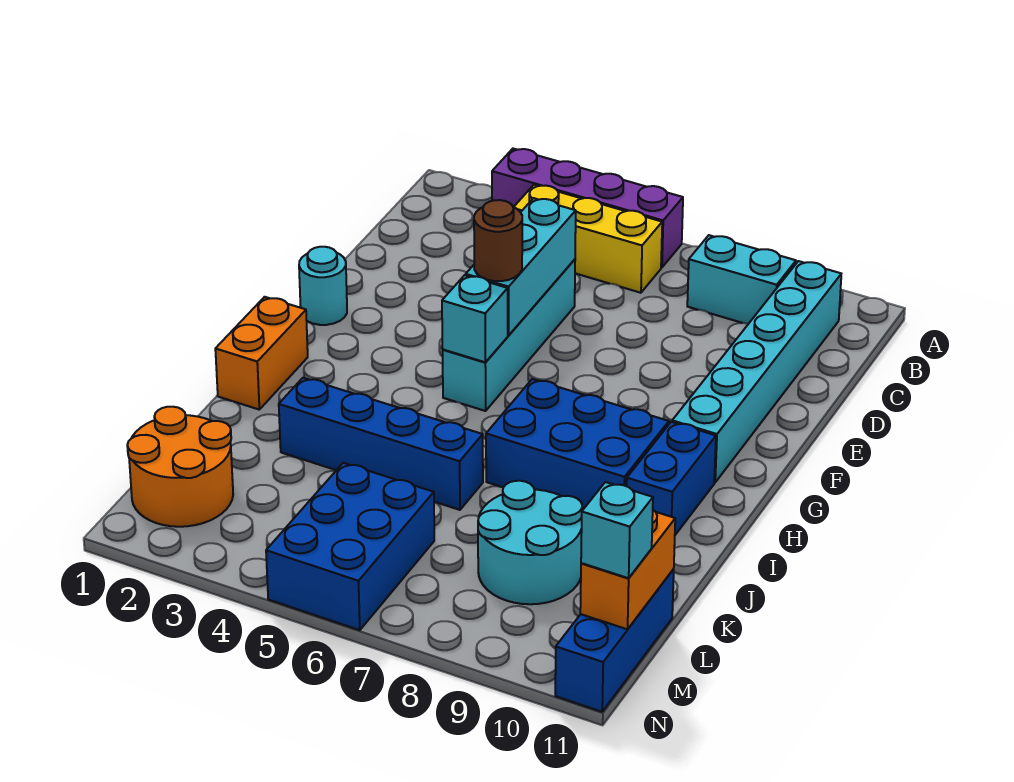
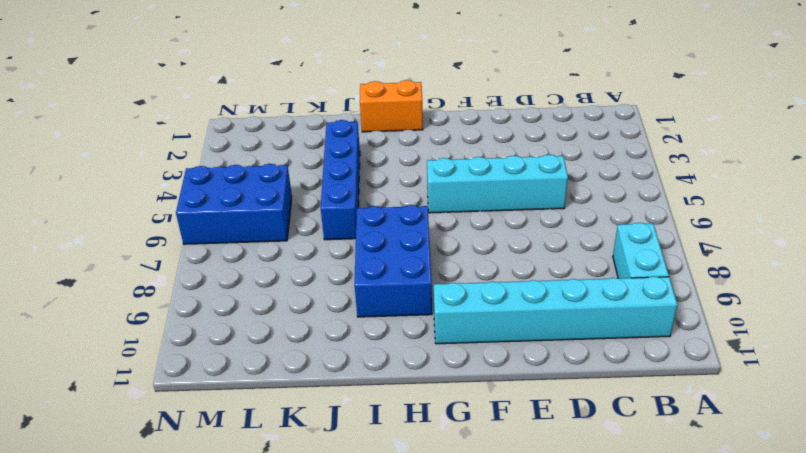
none -> purple 1x4 brick [492,149,683,268]
none -> yellow 1x3 brick [514,185,662,293]
none -> cyan 1x1 round brick [299,247,347,325]

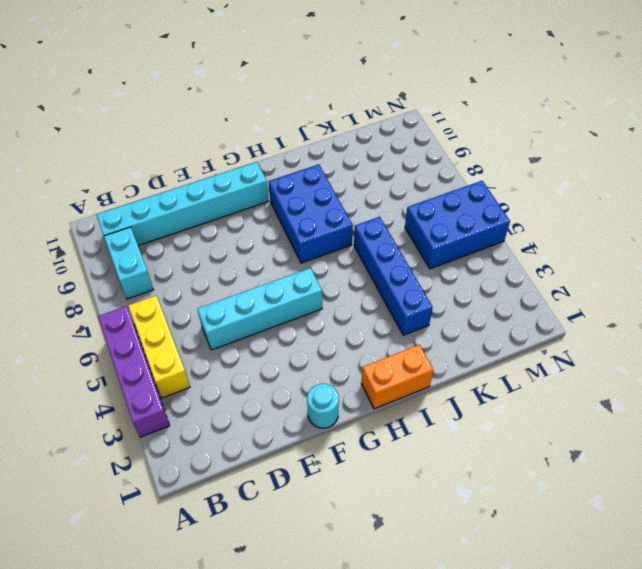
none -> blue 1x2 brick [627,422,716,535]
none -> cyan 2x2 round brick [478,481,582,604]
none -> orange 2x2 round brick [127,407,233,527]

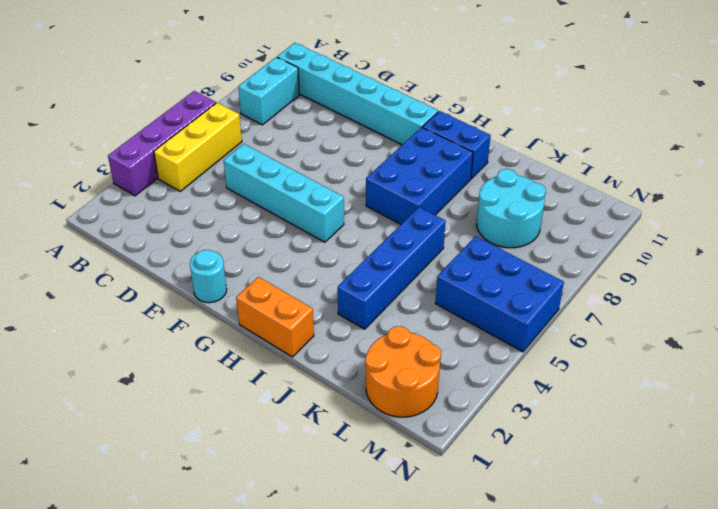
none -> blue 1x3 brick [555,569,674,712]
none -> cyan 1x3 brick [466,198,576,335]
none -> cyan 1x1 brick [442,275,508,362]

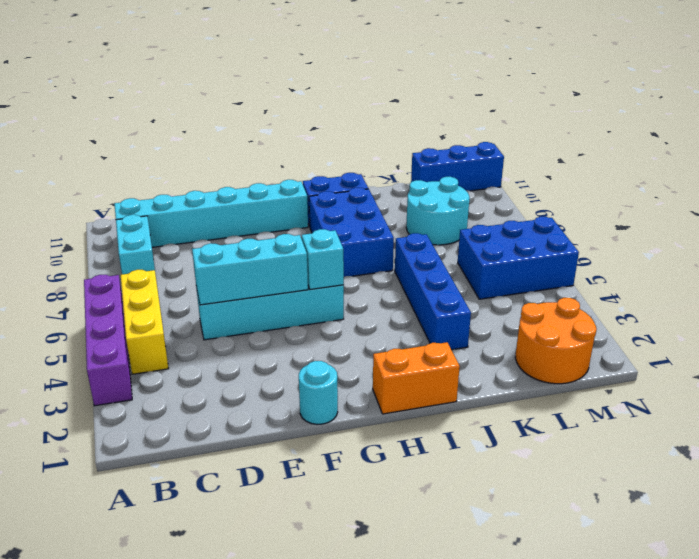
none -> orange 1x2 brick [580,510,675,629]
none -> brown 1x1 round brick [474,200,522,281]
none -> cyan 1x1 brick [581,482,653,578]

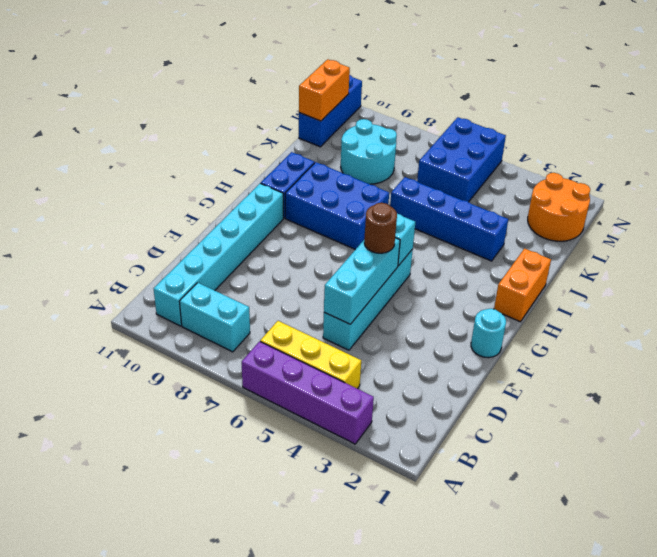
none -> cyan 1x1 brick [581,482,653,578]

